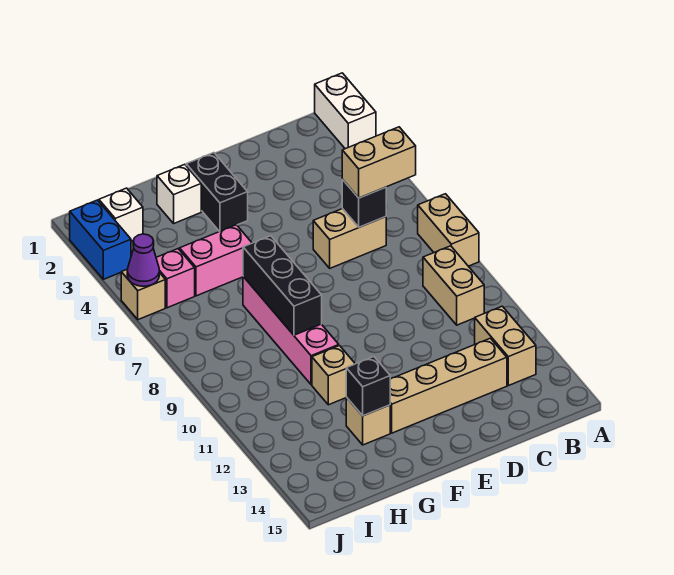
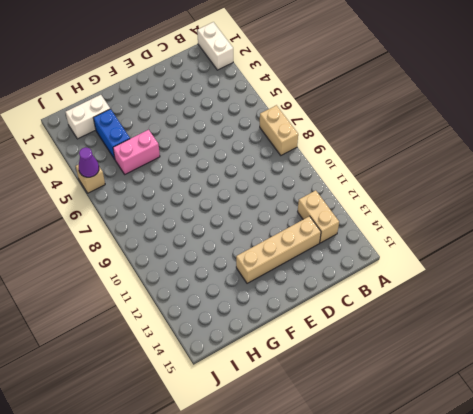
white 1x2 brick [66,95,110,139] -> white 1x1 brick [99,188,143,241]
blue 1x2 brick [93,109,130,159] -> blue 1x2 brick moved to [70,200,131,279]
none -> tan 1x2 brick [423,246,484,325]
none -> tan 1x2 brick [313,209,386,268]
none -> black 1x2 brick [186,153,248,232]

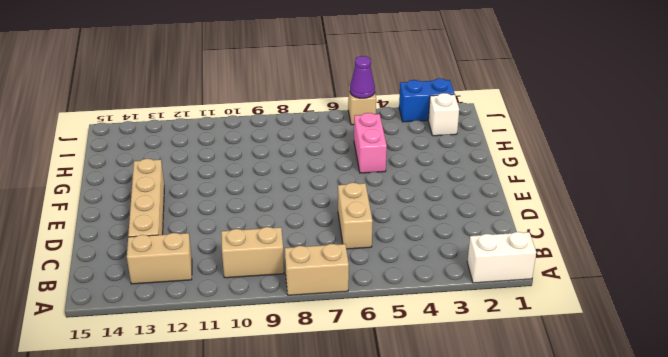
none -> black 1x2 brick [186,153,248,232]
none -> white 1x1 brick [157,164,201,223]
none -> pink 1x4 brick [243,277,339,385]

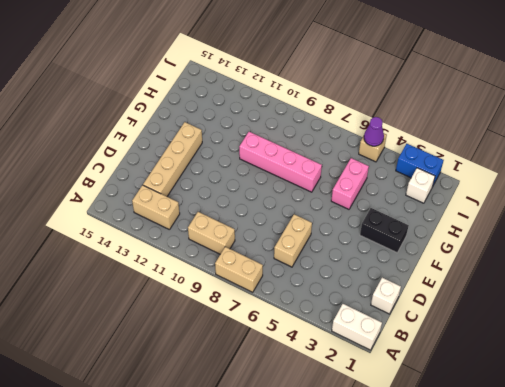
white 1x1 brick [371,278,401,314] -> white 1x1 brick moved to [157,164,201,223]
none -> tan 1x1 brick [312,346,355,405]
none -> tan 1x1 brick [346,397,390,445]
none -> pink 1x1 brick [156,249,195,308]

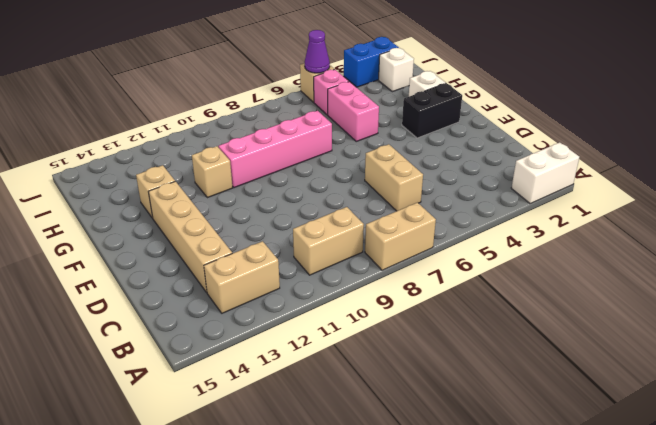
none -> black 1x1 brick [342,180,386,227]
none -> black 1x3 brick [243,236,322,335]
none -> black 1x1 brick [346,357,390,416]

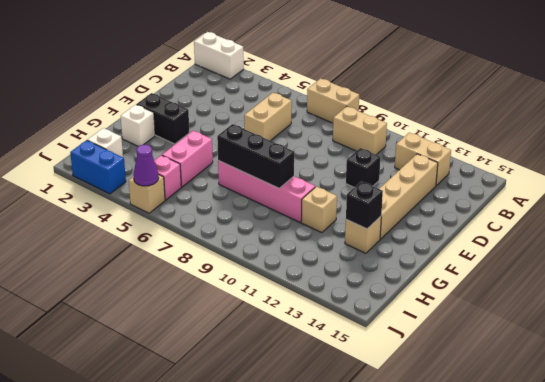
black 1x1 brick [346,148,380,187] -> black 1x1 brick moved to [342,180,386,227]
none -> tan 1x2 brick [342,127,416,198]

